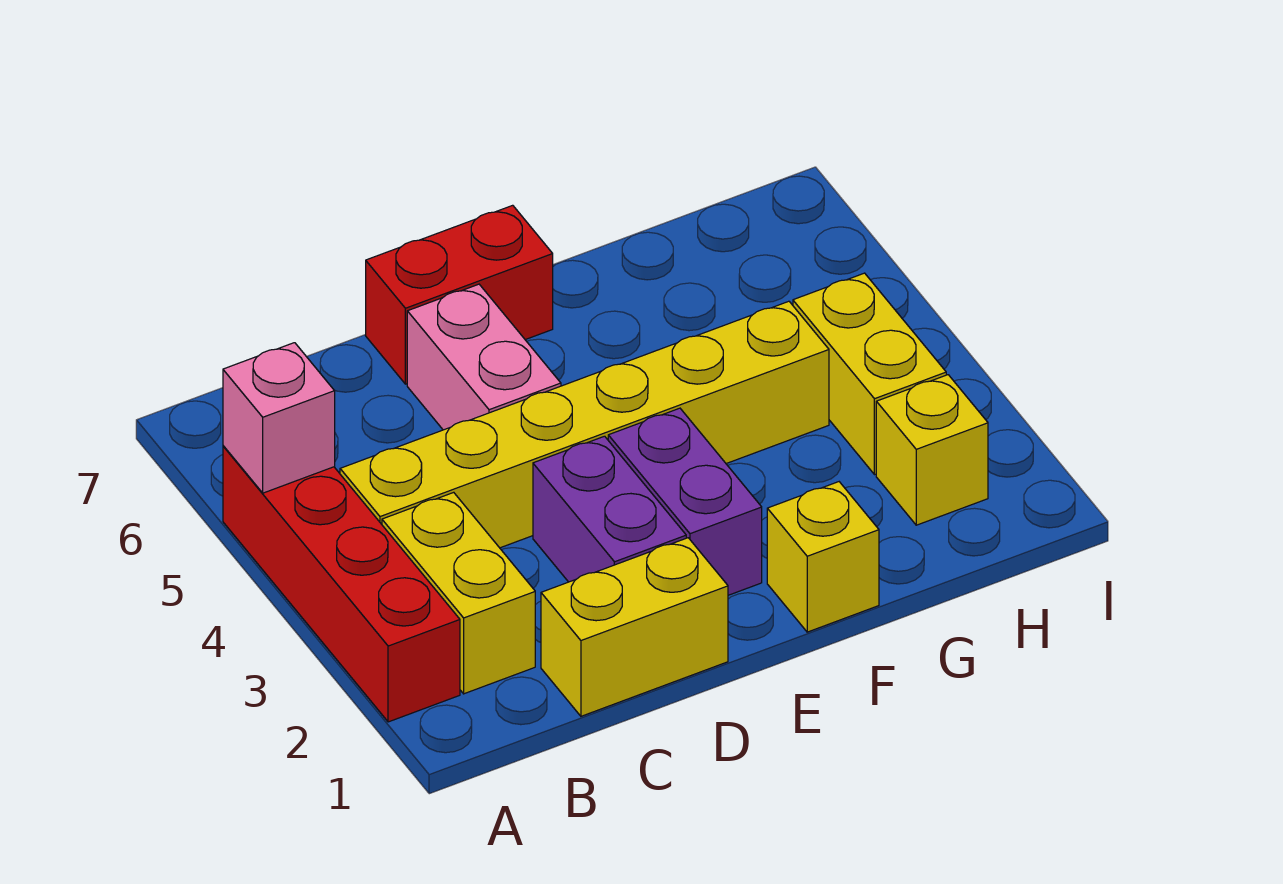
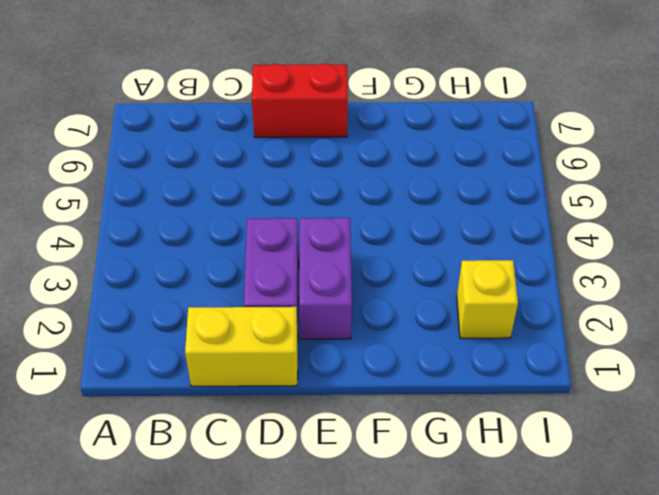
none -> red 1x4 brick [223,446,460,722]
none -> yellow 1x2 brick [382,492,535,694]
none -> yellow 1x6 brick [340,301,829,548]

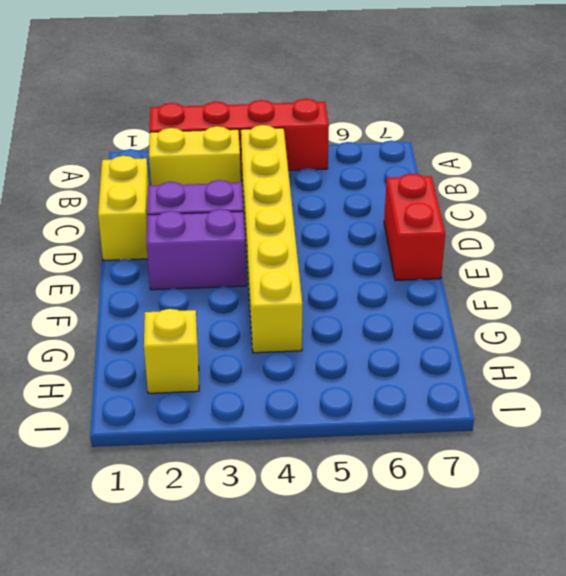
none -> pink 1x2 brick [407,284,561,430]
none -> yellow 1x1 brick [767,482,879,632]
none -> yellow 1x2 brick [793,273,946,475]

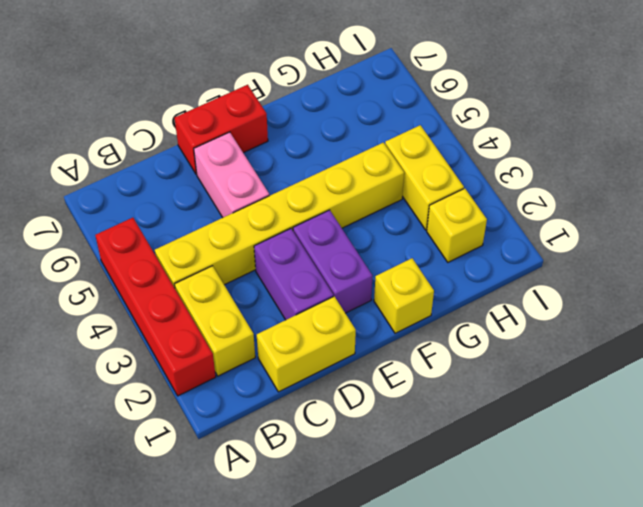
none -> pink 1x1 brick [223,343,335,493]

